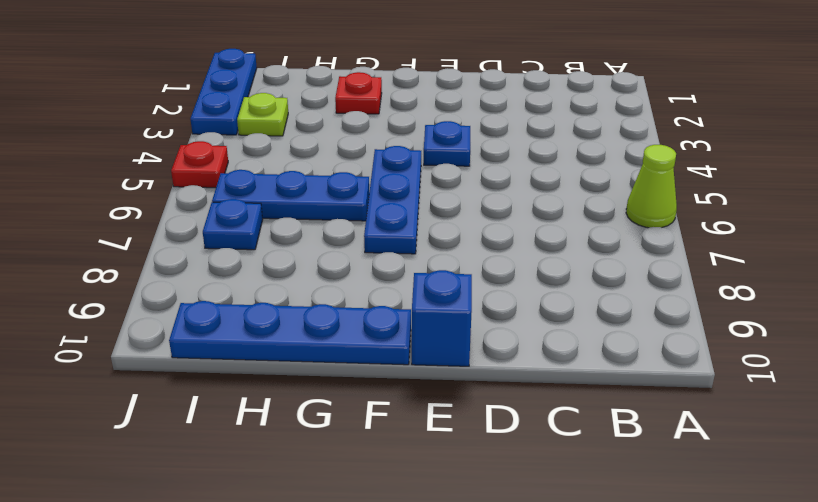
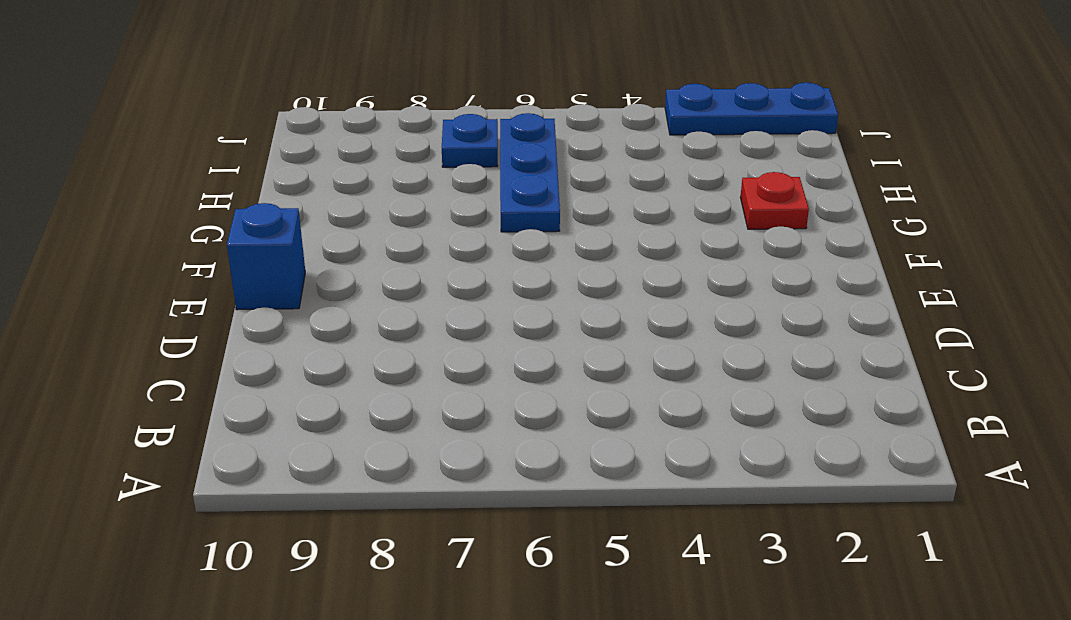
none -> lime 1x1 cone [626,145,677,228]
none -> blue 1x1 plate [424,121,470,166]

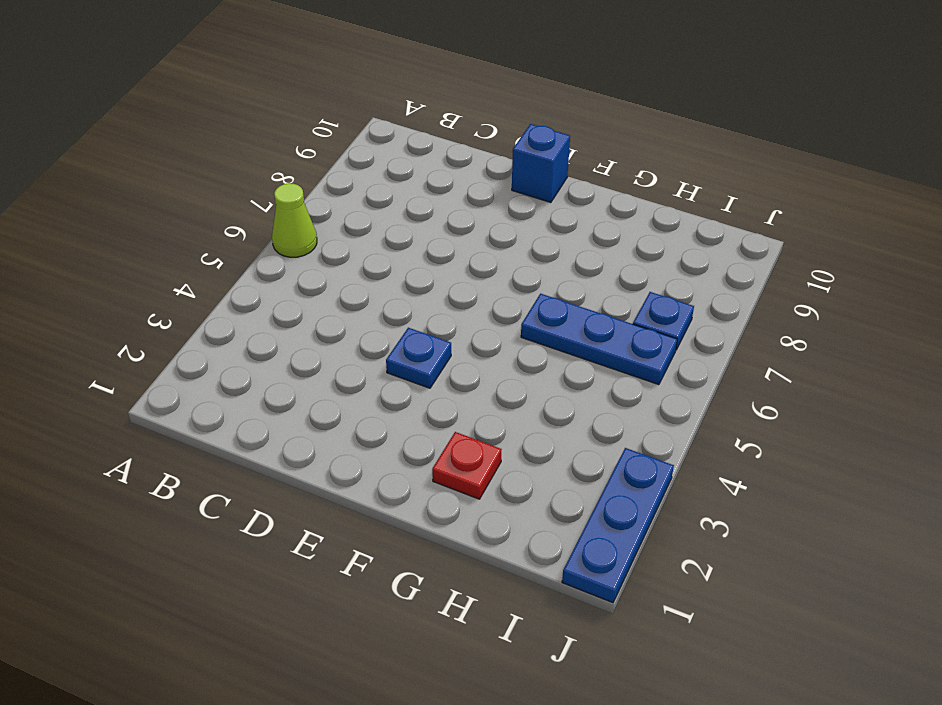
none -> blue 1x3 plate [364,146,421,254]
none -> blue 1x4 plate [169,301,411,365]

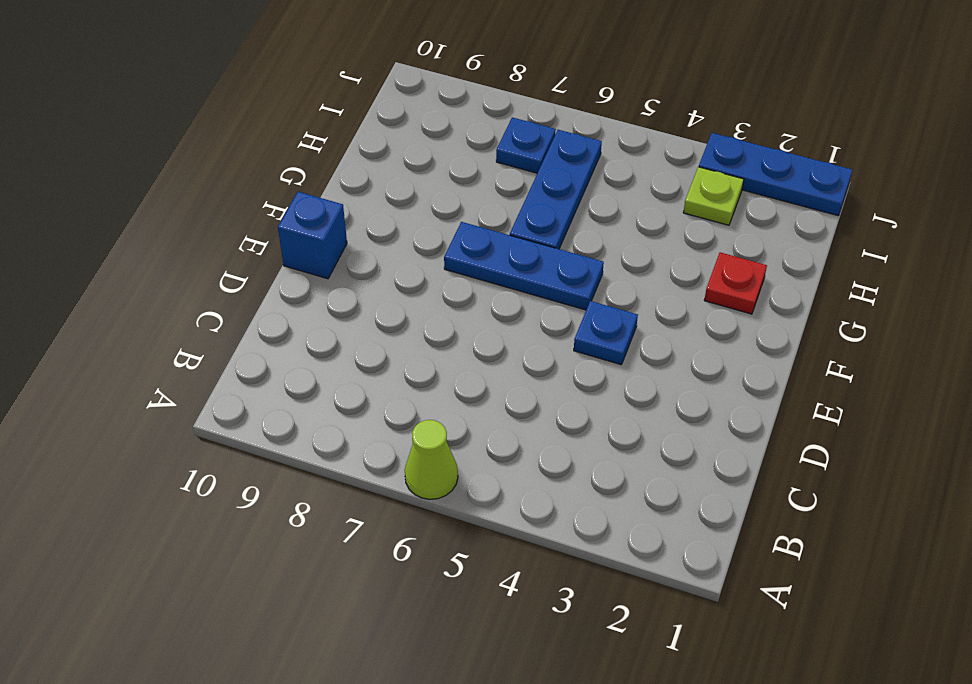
none -> blue 1x4 plate [169,301,411,365]
none -> red 1x1 plate [171,141,228,188]

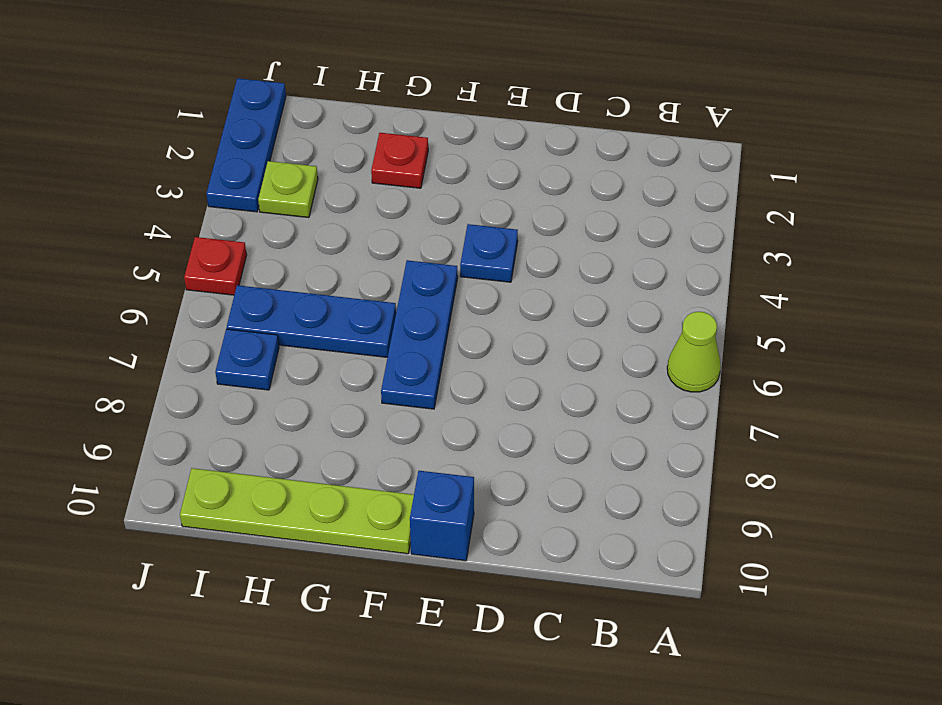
lime 1x4 plate [180,468,414,554] -> blue 1x4 plate [169,301,411,365]

